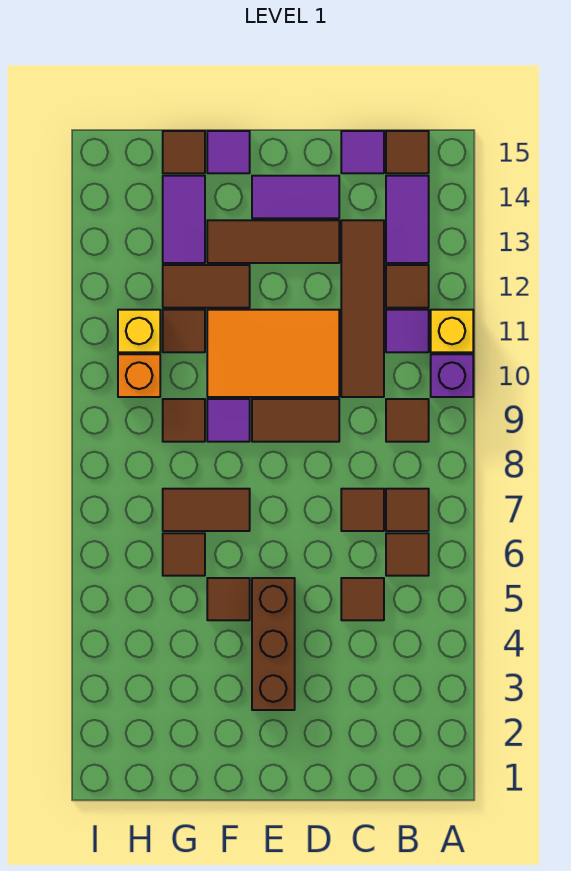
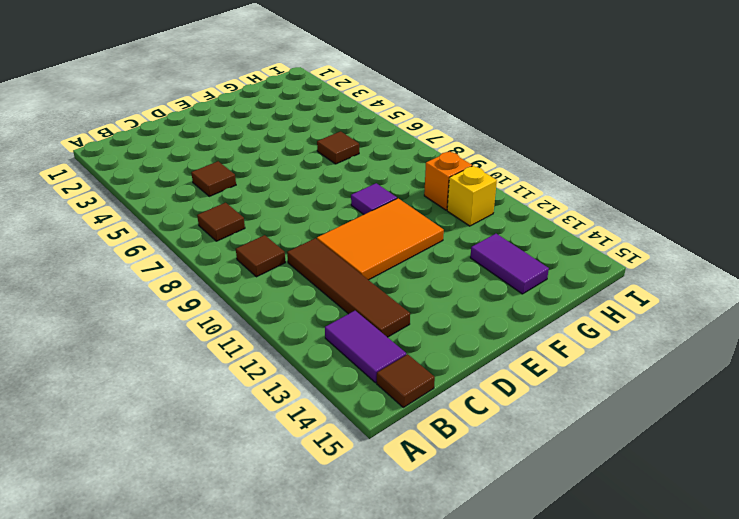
none -> purple 1x1 brick [431,354,473,397]
none -> yellow 1x1 brick [431,310,473,352]
none -> brown 1x1 tile [386,533,429,576]
none -> purple 1x1 tile [386,310,429,352]

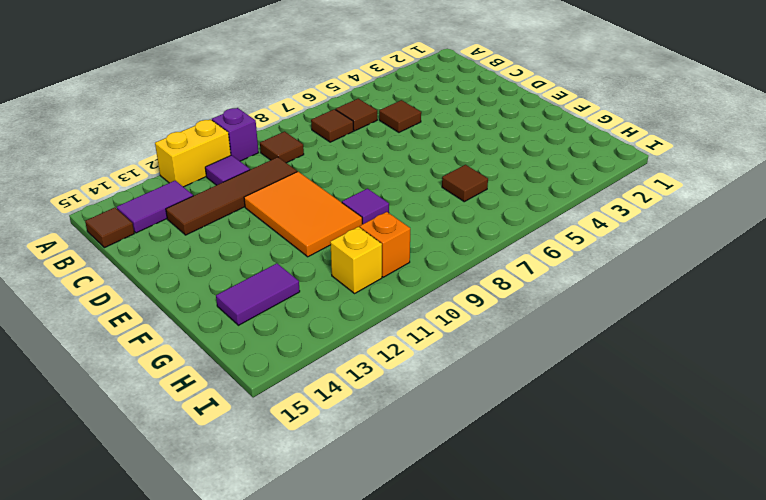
yellow 1x2 brick [155,119,231,187] -> yellow 1x1 brick [431,310,473,352]
none -> brown 1x1 tile [386,265,429,308]
none -> brown 1x1 tile [341,489,384,531]
none -> purple 1x1 tile [341,131,384,173]
none -> brown 1x2 tile [252,399,339,442]

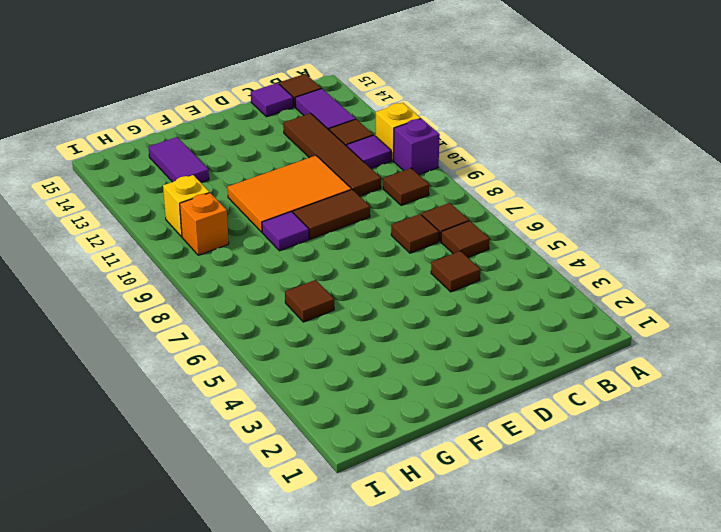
none -> brown 1x3 tile [207,220,339,263]
none -> purple 1x2 tile [252,176,339,218]
none -> brown 1x3 brick [252,578,295,710]
none -> brown 1x1 tile [207,578,250,620]

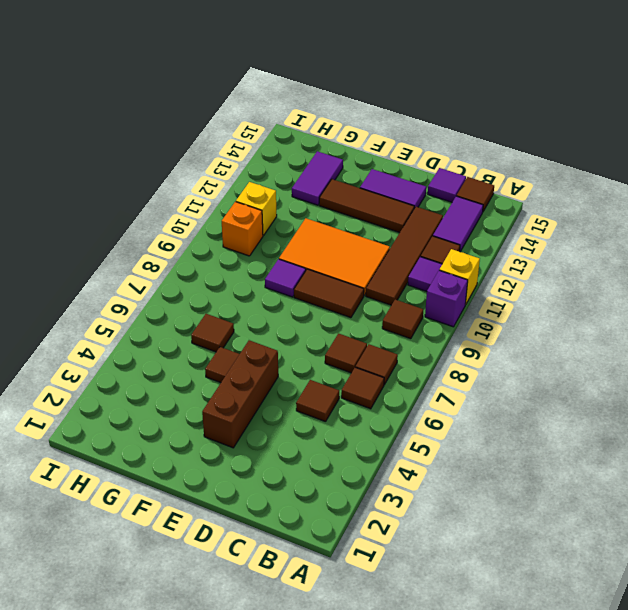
none -> brown 1x2 tile [163,489,250,531]
none -> brown 1x2 tile [163,265,250,308]
none -> purple 1x1 tile [207,131,250,173]
none -> brown 1x1 tile [163,399,205,442]

